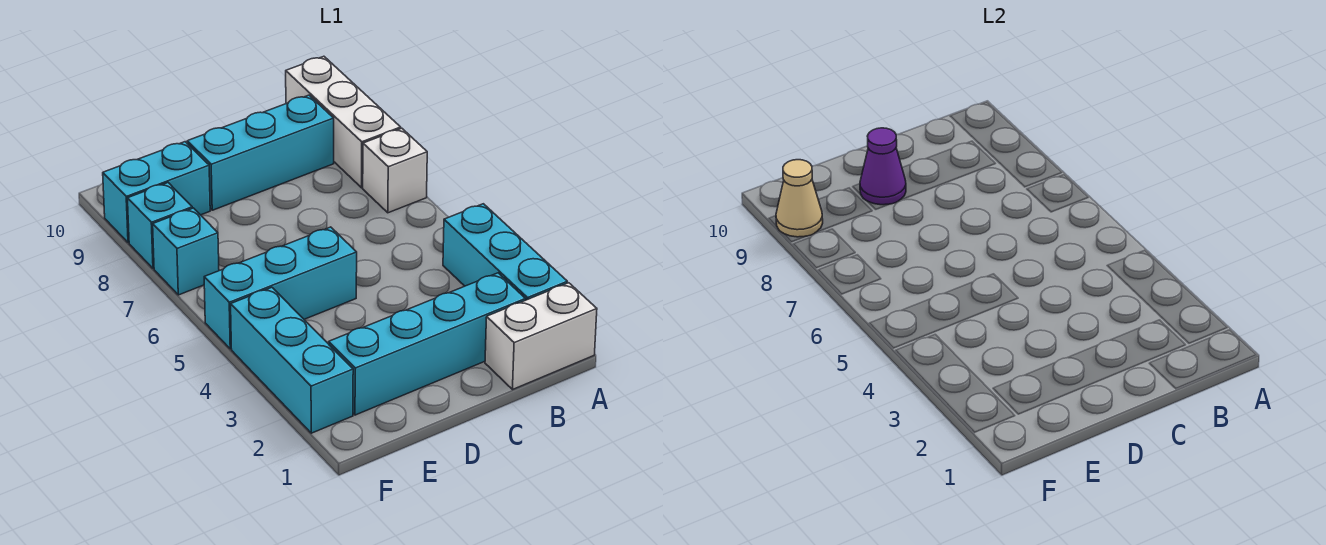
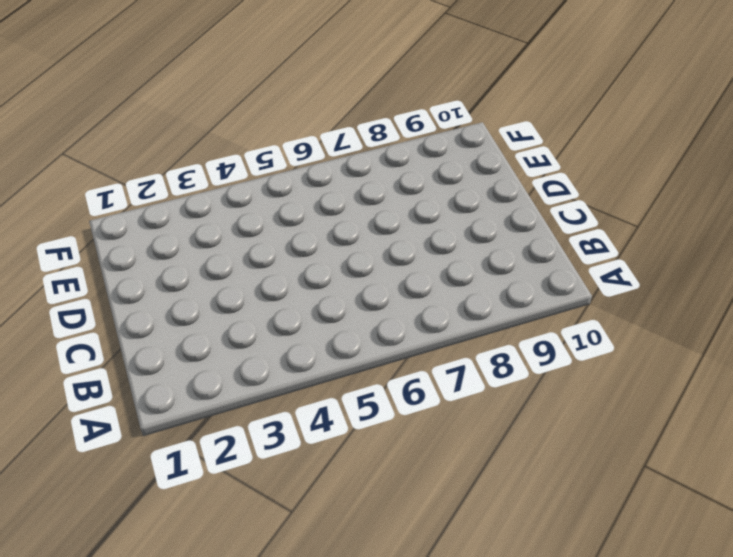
none -> white 1x2 brick [485,283,597,390]
none -> cyan 1x3 brick [443,204,567,300]
none -> white 1x1 brick [363,128,427,213]

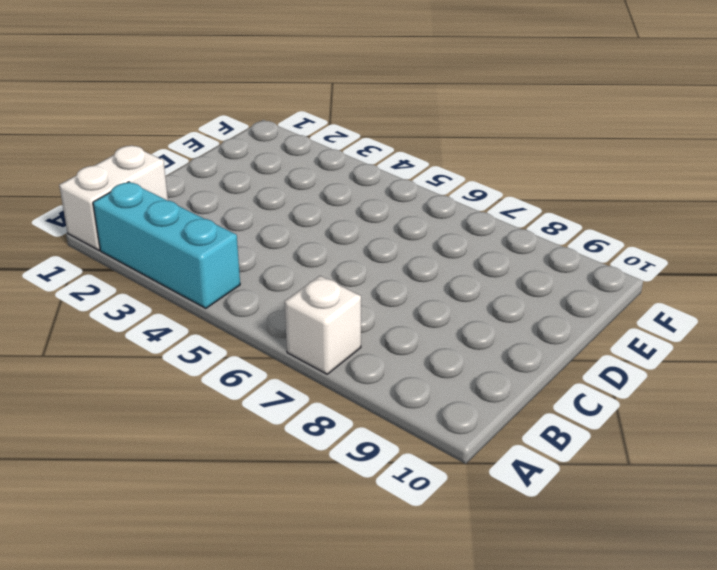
none -> white 1x3 brick [286,56,401,188]
none -> cyan 1x4 brick [329,273,525,415]
none -> cyan 1x3 brick [187,95,334,210]

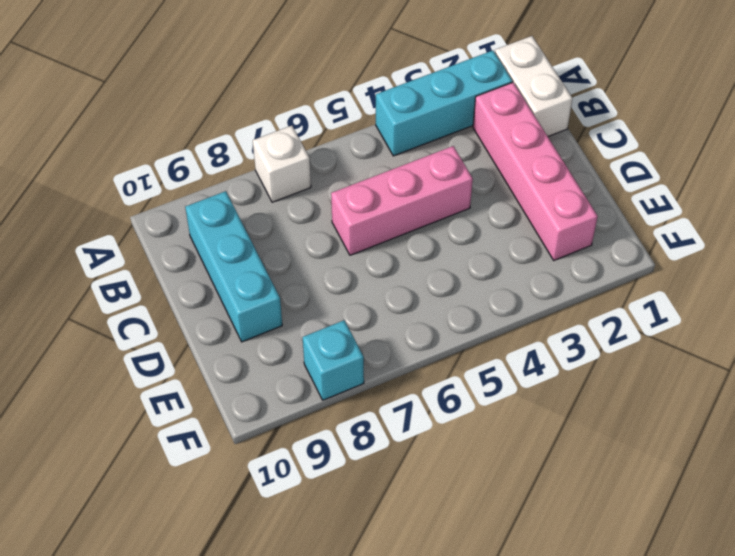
pink 1x4 brick [473,82,598,260] -> cyan 1x4 brick [329,273,525,415]
pink 1x3 brick [331,146,473,255] -> none
none -> white 1x3 brick [286,56,401,188]
none -> cyan 1x3 brick [204,227,357,349]
none -> cyan 1x2 brick [103,142,210,243]

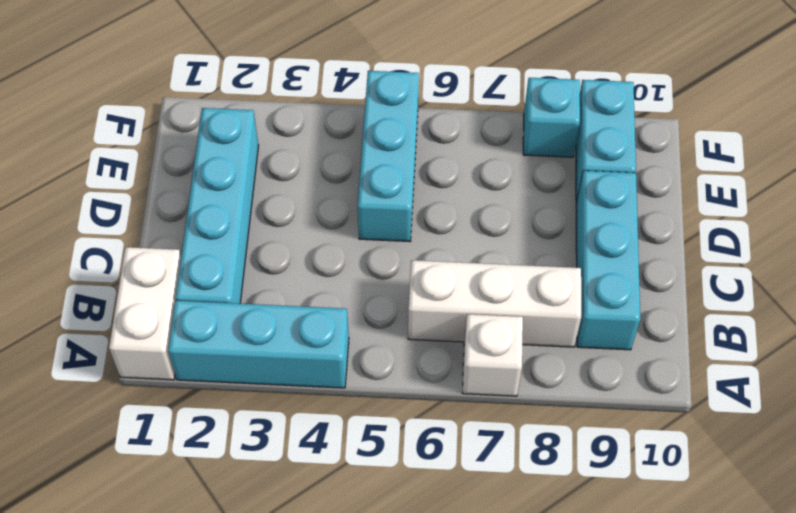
white 1x3 brick [408,260,581,347] -> white 1x3 brick moved to [286,56,401,188]
none -> cyan 1x3 brick [231,287,353,433]
none -> cyan 1x1 brick [153,208,219,295]
none -> purple 1x1 cone [860,128,906,205]

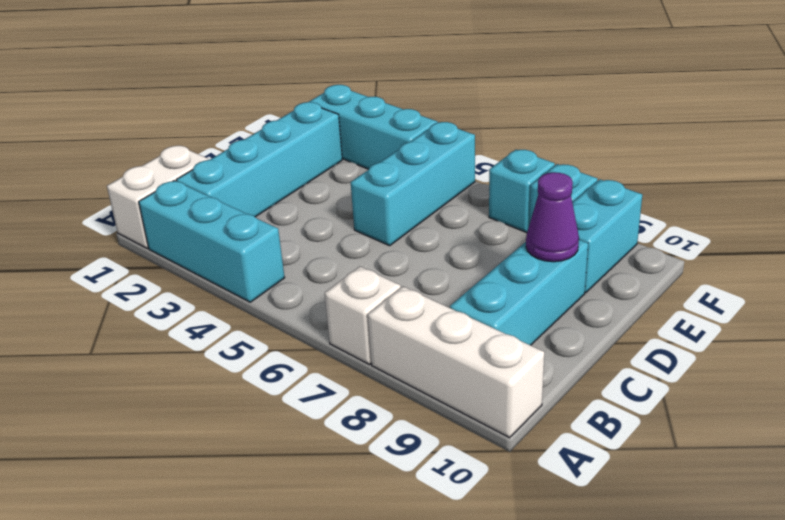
none -> tan 1x1 cone [776,160,823,237]

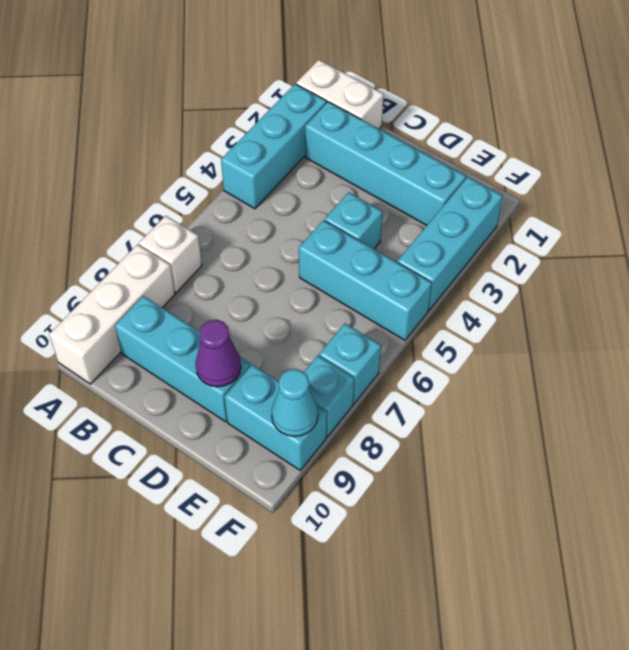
cyan 1x1 brick [325,192,383,249] -> none
cyan 1x1 cone [272,369,318,436] -> tan 1x1 cone [776,160,823,237]

